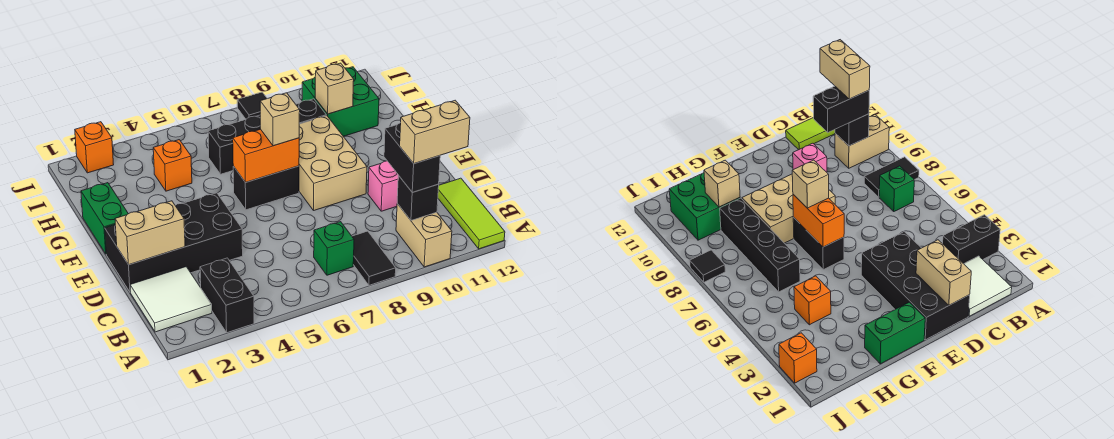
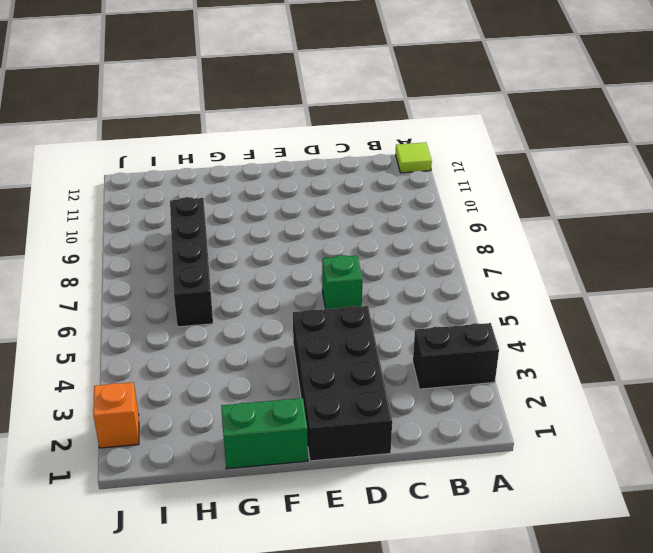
lime 1x1 tile [396,142,432,173] -> lime 1x3 tile [438,178,505,249]
green 1x1 brick [322,255,362,309] -> green 1x1 brick moved to [314,222,354,275]
none -> black 1x2 tile [352,231,396,285]
none -> tan 1x2 brick [396,204,452,267]
none -> white 2x2 tile [130,267,212,332]

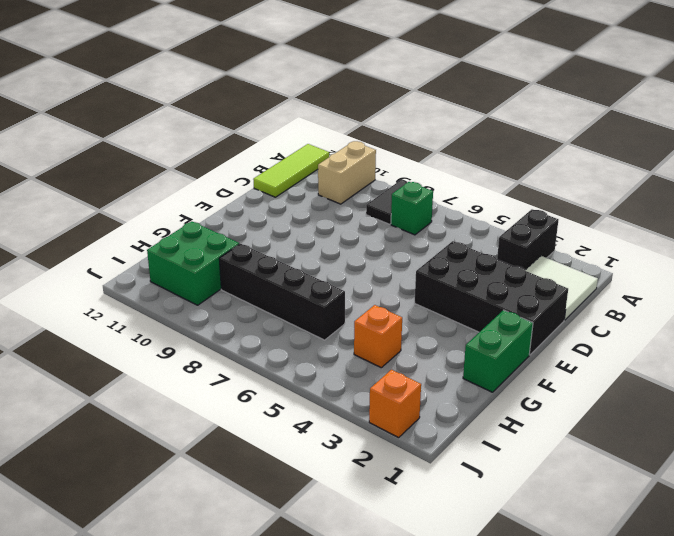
none -> pink 1x1 brick [368,161,398,211]
none -> tan 2x3 brick [299,116,367,211]
none -> black 1x2 brick [233,166,299,210]

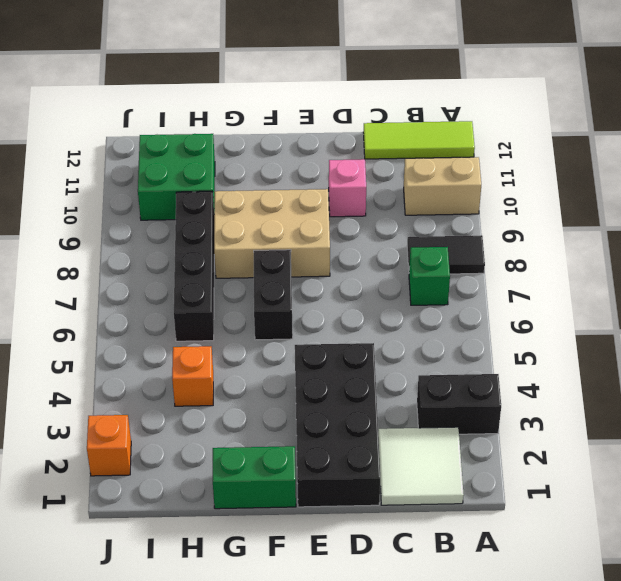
none -> black 1x1 tile [237,92,267,119]
none -> black 1x1 brick [397,175,439,220]
none -> tan 1x2 brick [115,201,185,265]

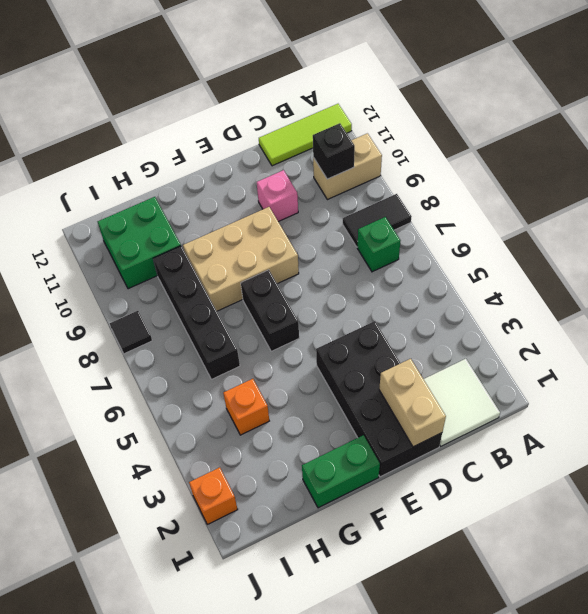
none -> black 1x2 brick [200,258,254,333]
none -> orange 1x2 brick [233,129,299,182]
none -> tan 1x1 brick [315,63,354,114]

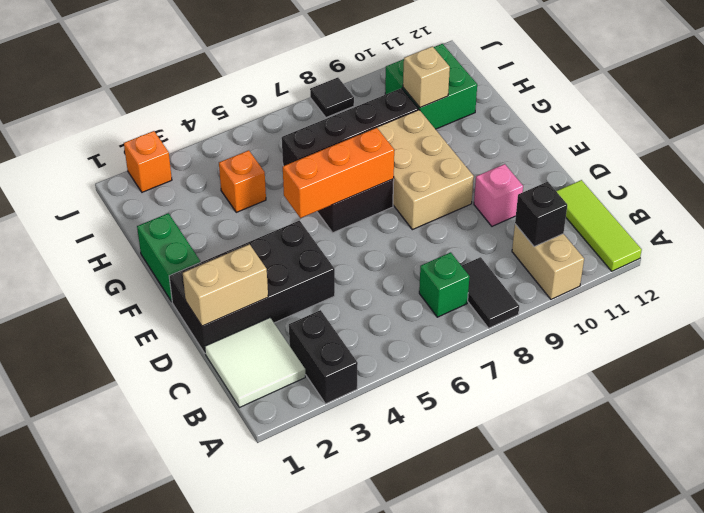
orange 1x3 brick [283,128,394,218] -> orange 1x2 brick [233,129,299,182]
none -> black 1x2 brick [384,123,440,192]
none -> tan 1x1 brick [260,93,300,146]
none -> tan 1x2 brick [400,100,470,164]

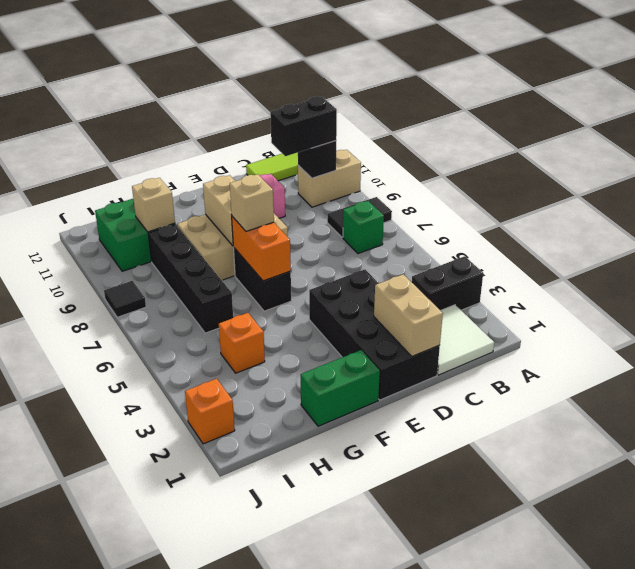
tan 1x2 brick [203,175,235,246] -> tan 1x2 brick moved to [400,100,470,164]

